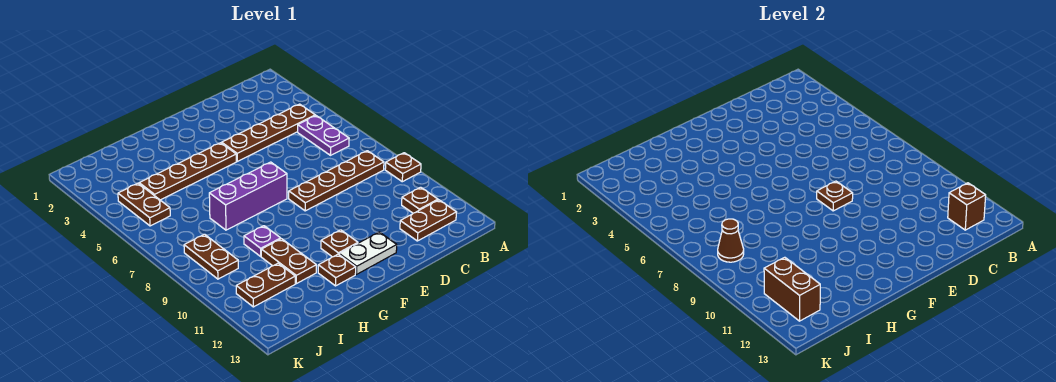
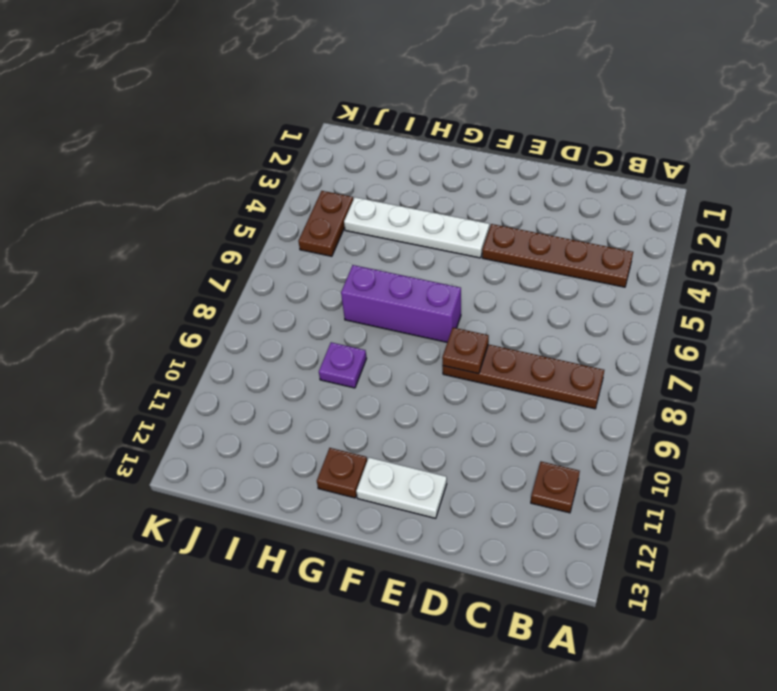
white 1x4 plate [344,197,489,258] -> brown 1x4 plate [139,143,236,200]
none -> brown 1x1 plate [385,153,421,182]
none -> purple 1x2 plate [298,116,349,155]
none -> brown 1x2 plate [400,200,456,241]

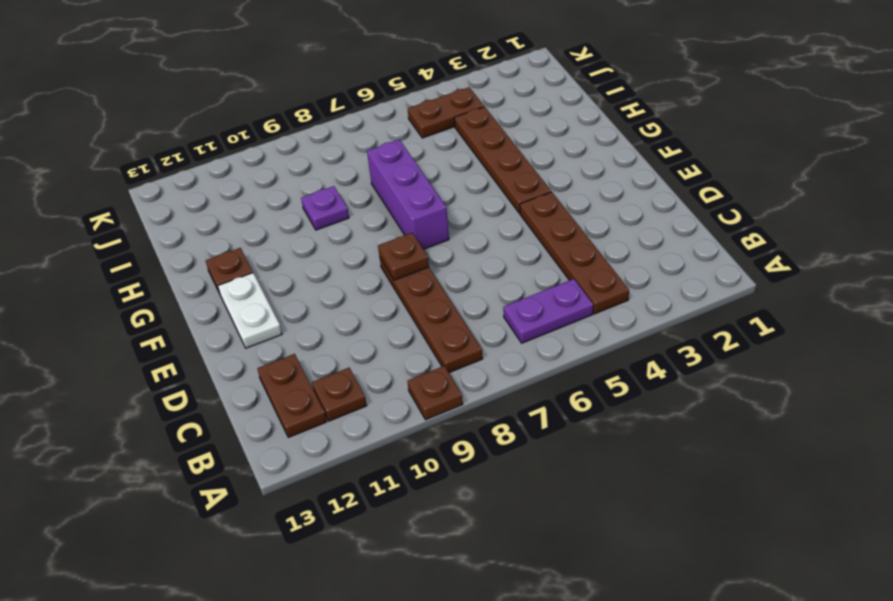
none -> brown 1x1 plate [321,230,358,257]
none -> brown 1x2 plate [261,239,316,284]
none -> brown 1x2 plate [236,263,295,307]

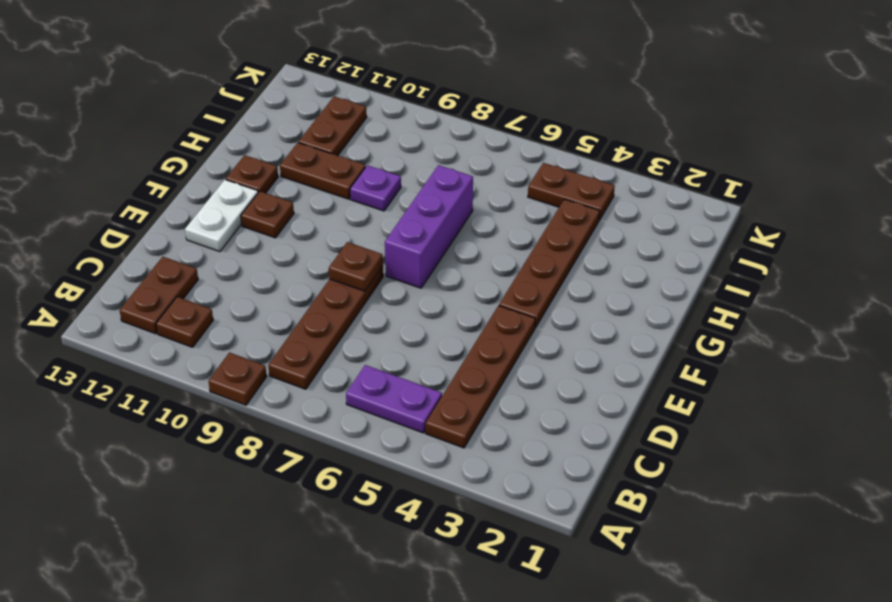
none -> brown 1x2 plate [184,234,238,279]
none -> brown 1x1 brick [948,183,986,230]
none -> brown 1x1 cone [718,219,744,262]

